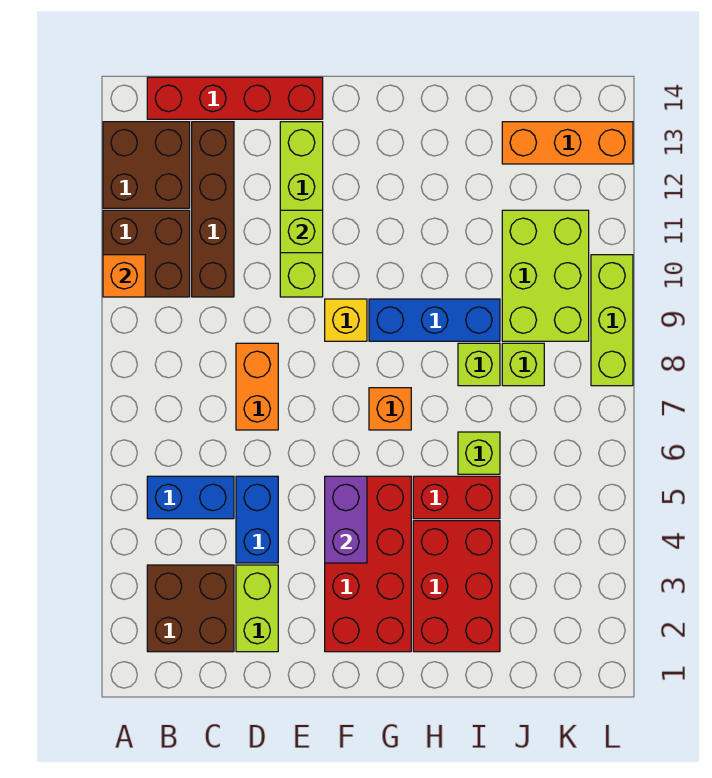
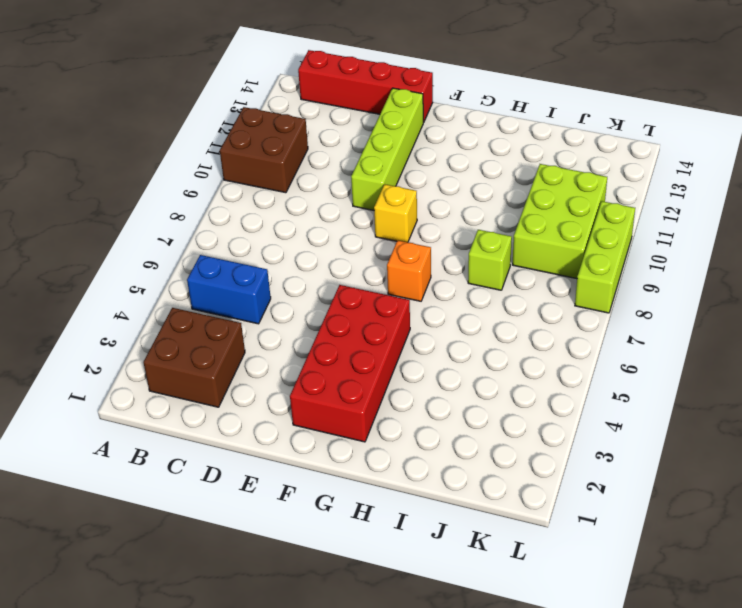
none -> brown 2x2 brick [103,122,190,208]
none -> brown 1x4 brick [192,122,234,297]
none -> lime 1x2 brick [236,565,278,652]

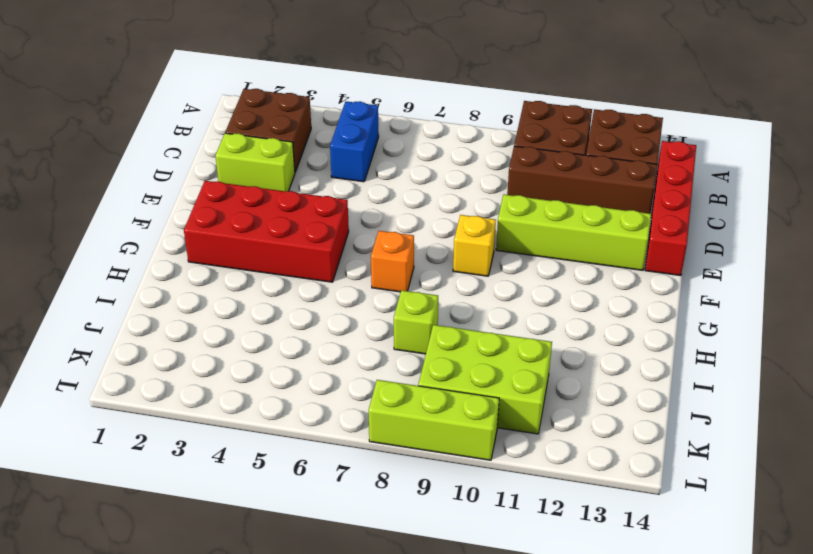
none -> blue 1x2 brick [236,476,278,563]
none -> orange 1x2 brick [236,343,278,430]
none -> blue 1x3 brick [369,299,500,341]

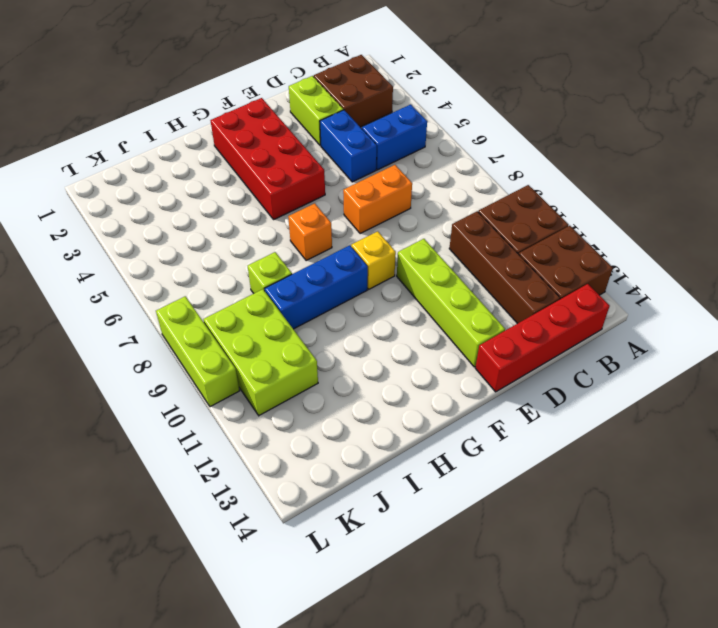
orange 1x2 brick [343,165,412,234] -> orange 1x2 brick turned to [236,343,278,430]
none -> red 2x3 brick [413,521,500,652]
none -> red 1x2 brick [413,476,500,519]
none -> lime 1x1 brick [458,432,500,474]

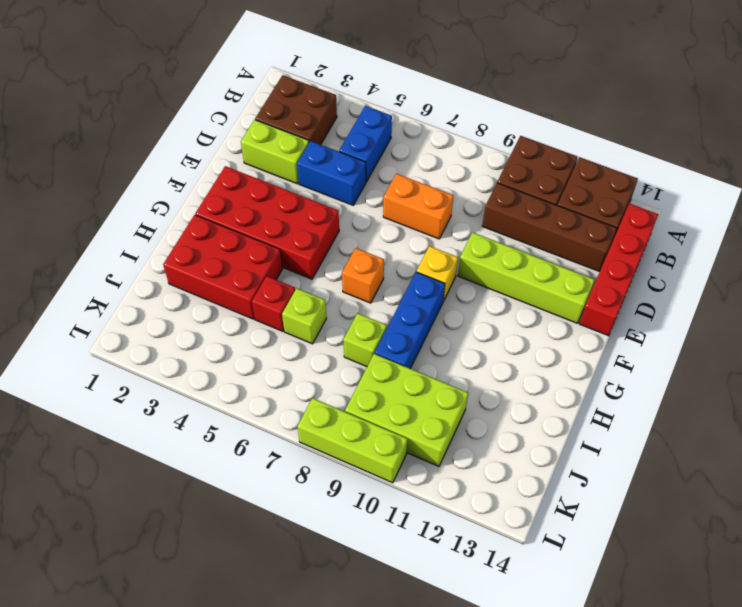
red 1x1 brick [252,276,295,331] -> red 1x2 brick [413,476,500,519]
none -> lime 1x1 brick [502,343,544,386]
none -> orange 1x3 brick [502,122,633,164]
none -> orange 1x1 brick [103,255,145,297]

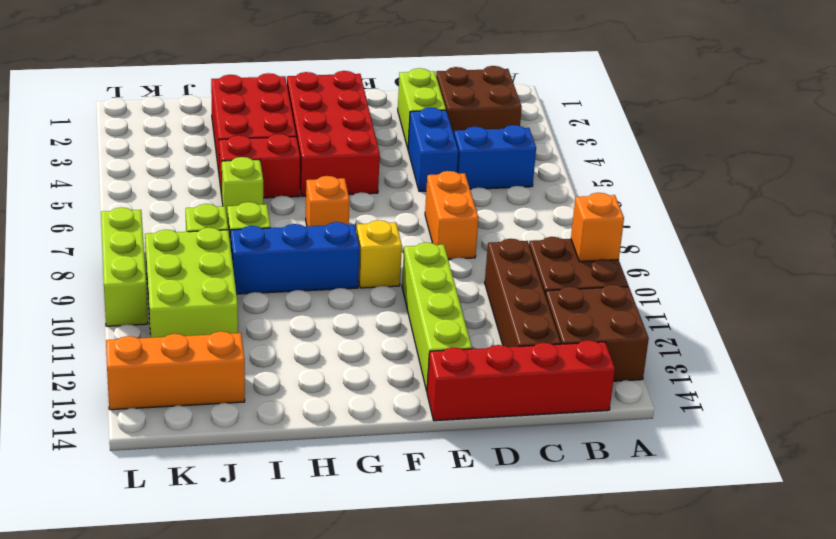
none -> lime 1x1 brick [280,210,323,253]
none -> purple 1x2 brick [325,476,367,563]

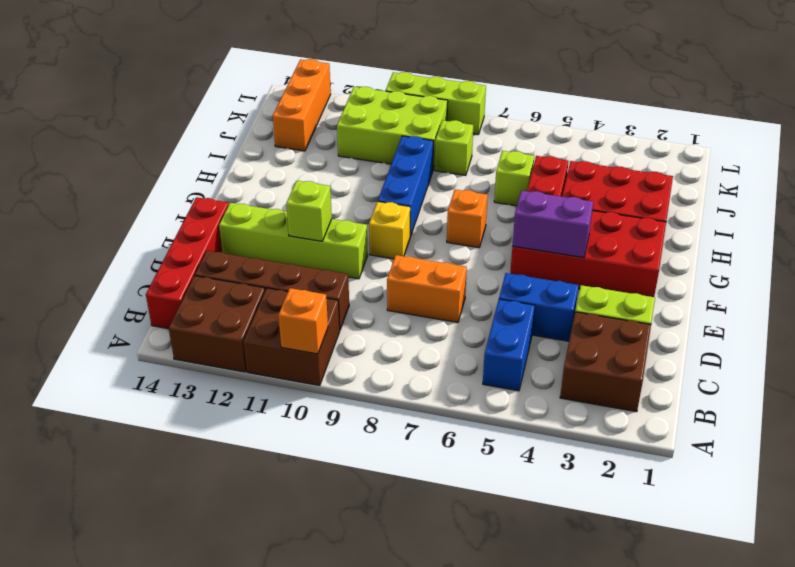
none -> lime 1x1 brick [458,343,500,386]

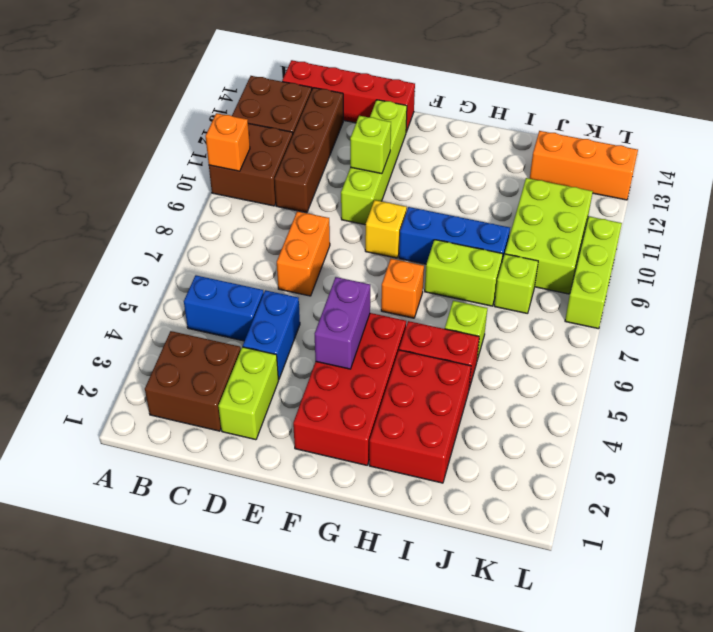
lime 1x2 brick [425,240,503,306] -> lime 1x1 brick [458,343,500,386]

